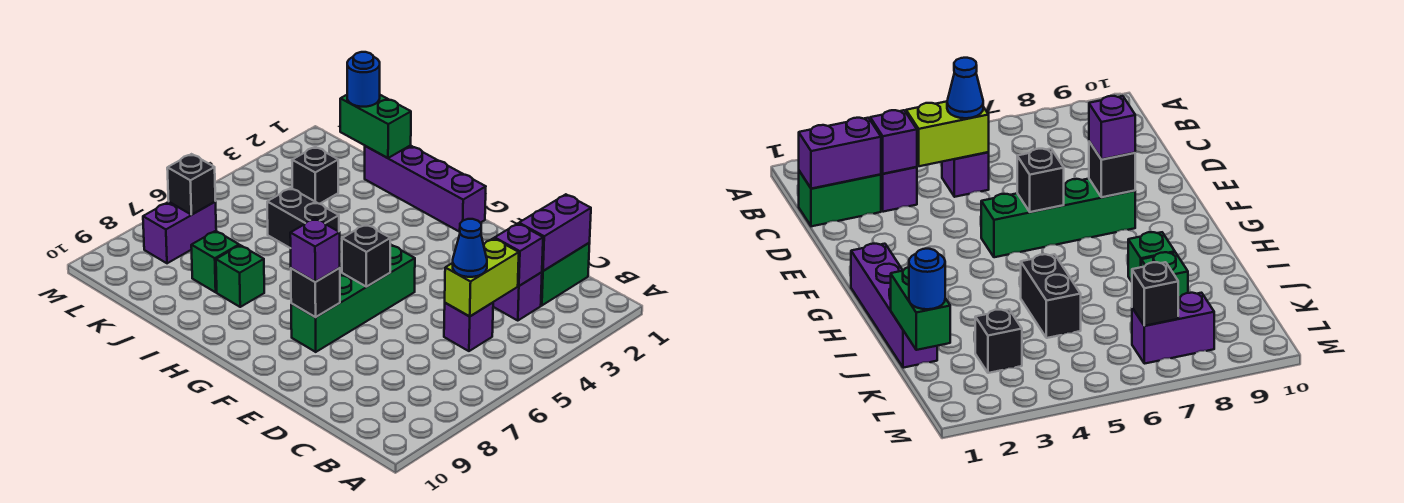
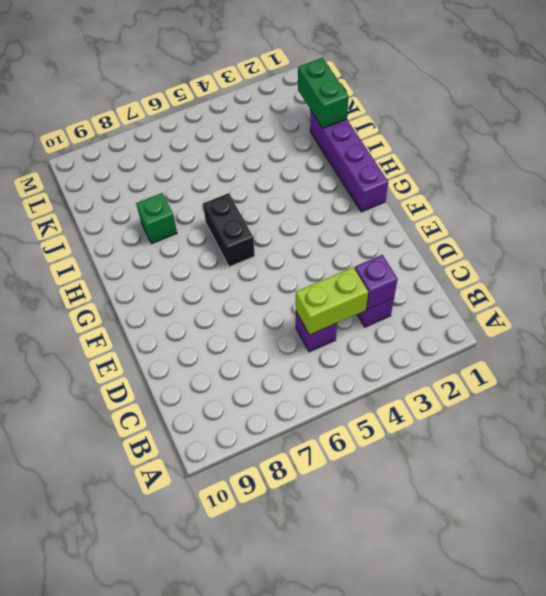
black 1x2 brick [203,193,255,267] -> black 1x2 brick moved to [267,188,339,248]
none -> green 1x2 brick [541,243,590,305]
none -> green 1x4 brick [291,244,415,352]
none -> green 1x1 brick [191,231,239,292]

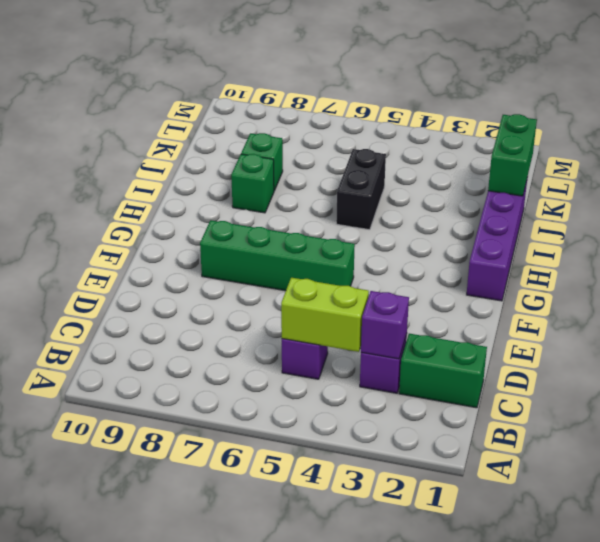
none -> black 1x1 brick [292,147,338,204]
none -> purple 1x2 brick [143,202,216,263]
none -> purple 1x2 brick [519,194,591,271]

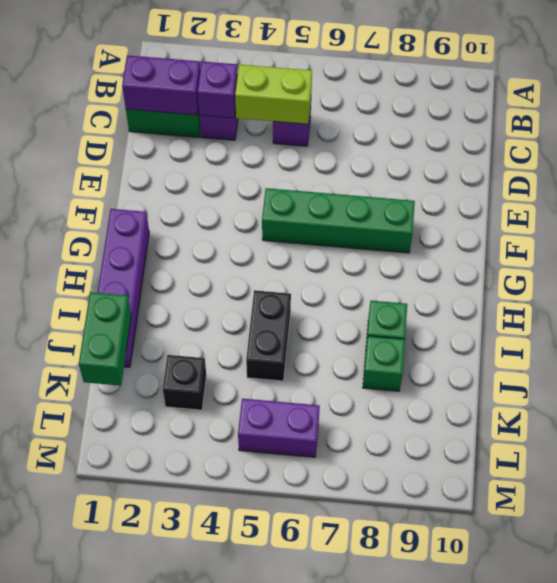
purple 1x2 brick [238,398,320,457] -> purple 1x2 brick moved to [143,202,216,263]
none -> black 1x1 brick [342,224,390,287]
none -> black 1x1 brick [291,268,340,317]
none -> black 1x1 brick [167,154,215,215]

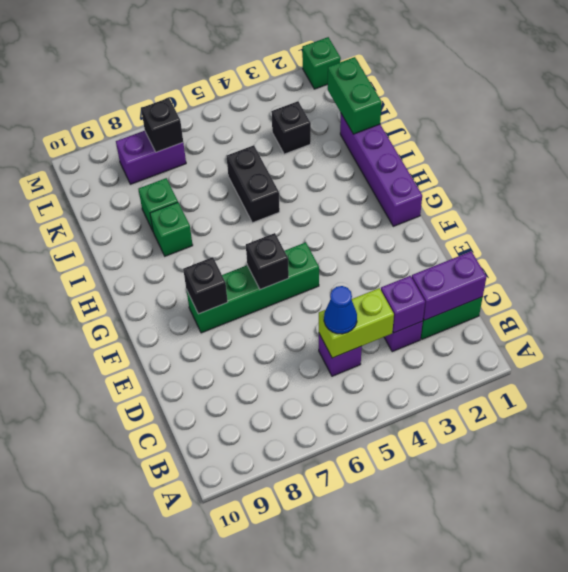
green 1x1 brick [302,37,341,89] -> none
none -> purple 1x1 brick [290,218,340,282]
none -> blue 1x1 round brick [347,52,380,107]

